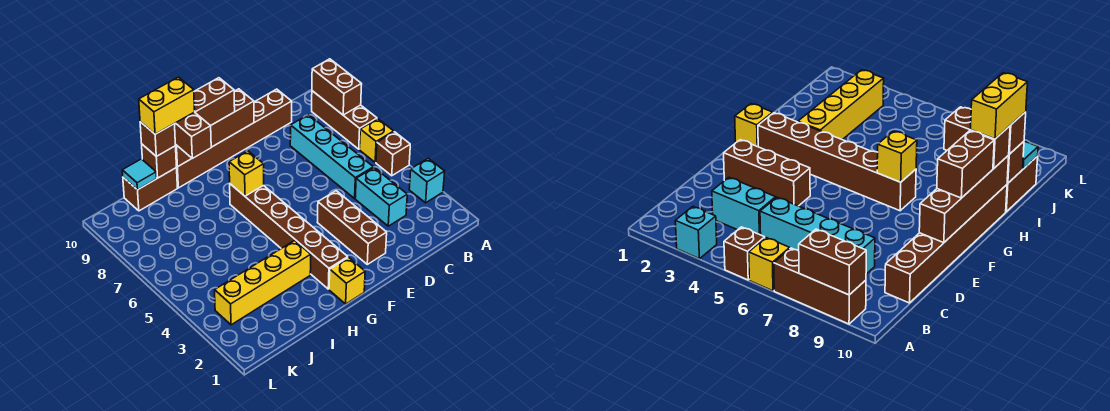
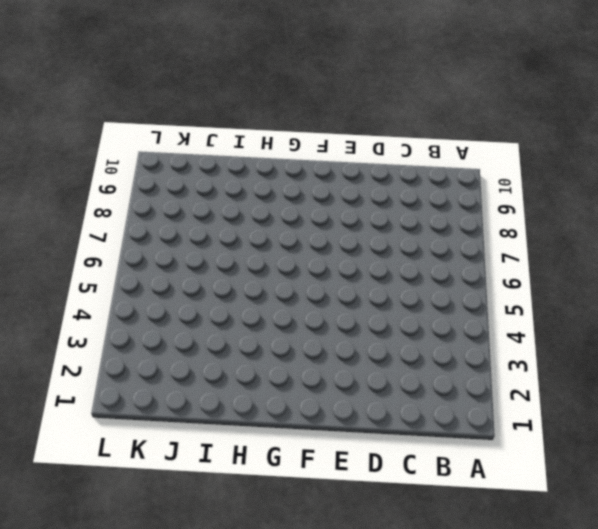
none -> cyan 1x1 brick [409,158,445,203]
none -> brown 1x1 brick [376,132,410,176]
none -> yellow 1x1 brick [360,119,394,162]

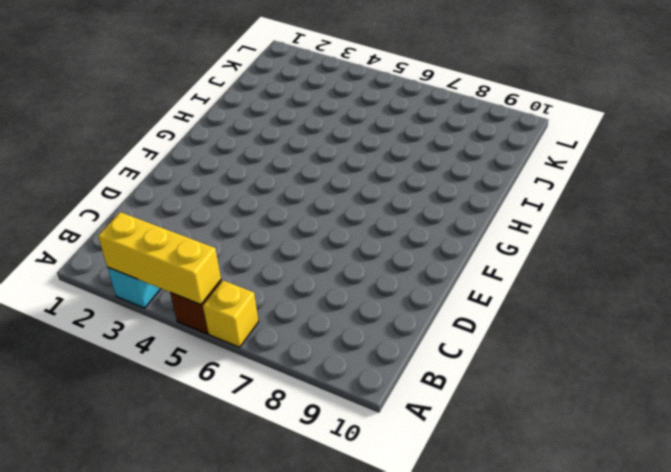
yellow 1x3 brick [98,212,221,305] -> none
none -> brown 1x3 brick [312,91,377,149]
none -> cyan 1x2 brick [355,168,407,226]
none -> cyan 1x4 brick [290,115,373,198]

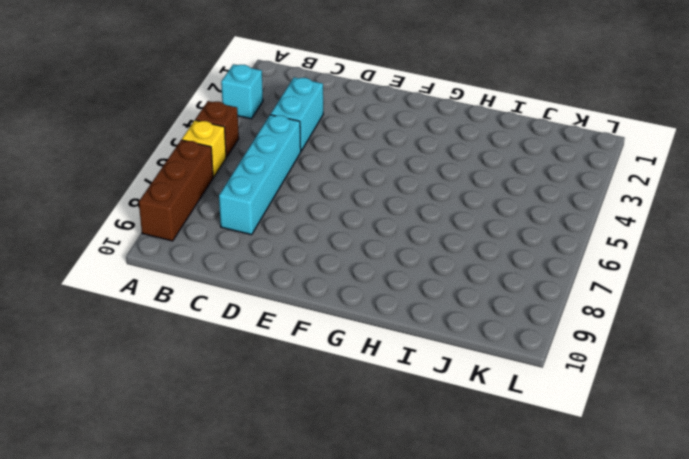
none -> brown 1x6 brick [176,89,292,188]
none -> brown 1x3 brick [317,191,387,264]
none -> yellow 1x1 brick [329,257,365,304]

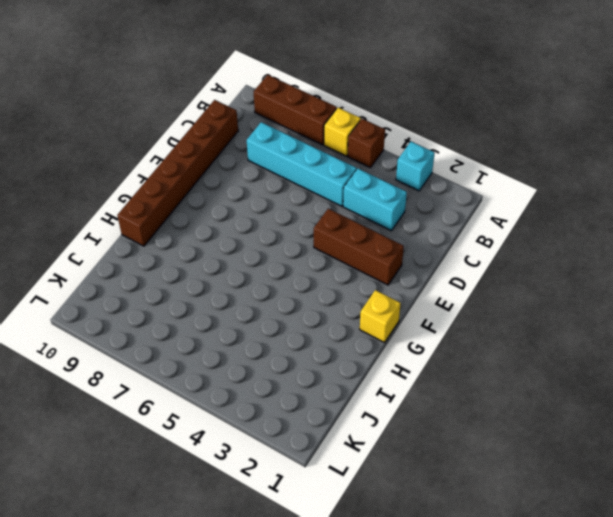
none -> brown 1x6 brick [230,184,348,289]
none -> yellow 1x4 brick [215,241,311,325]
none -> brown 1x2 brick [123,168,178,211]

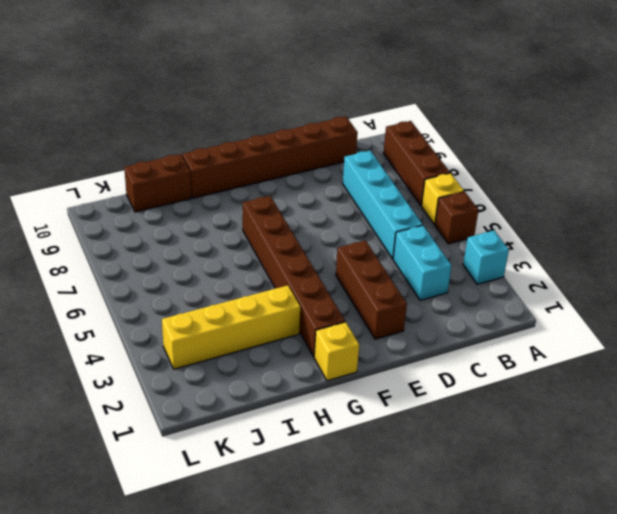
none -> brown 1x2 brick [312,59,362,115]
none -> brown 1x4 brick [175,89,254,167]
none -> yellow 1x1 brick [229,151,264,196]

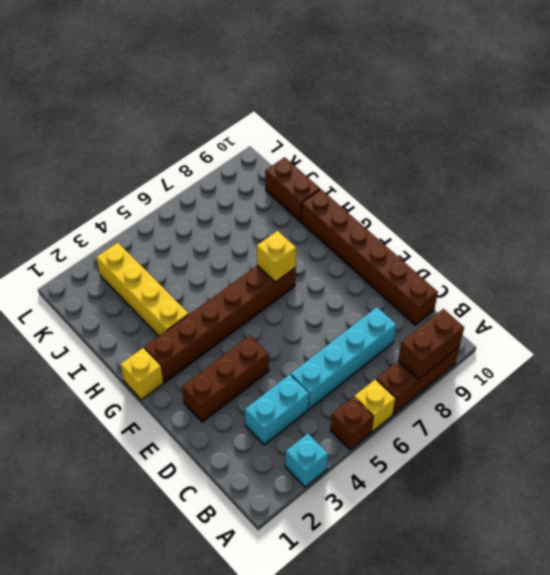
none -> brown 1x4 brick [175,89,254,167]
none -> brown 1x1 brick [142,144,176,178]
none -> cyan 1x1 tile [122,159,157,190]

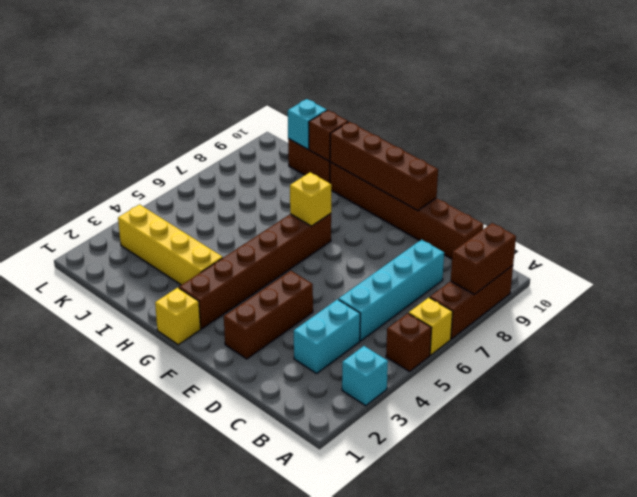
cyan 1x1 brick [288,99,327,149] -> cyan 1x1 tile [122,159,157,190]
none -> brown 1x2 brick [194,78,235,126]
none -> brown 1x2 brick [175,112,211,158]
none -> brown 1x1 brick [140,122,176,156]

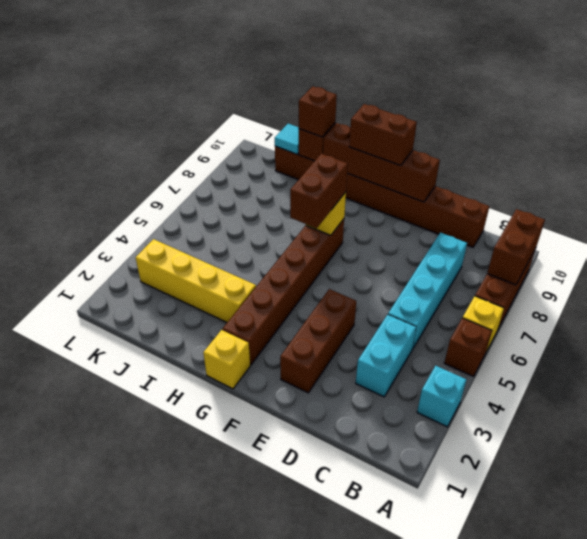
brown 1x2 brick [290,154,348,228] -> brown 1x2 brick moved to [175,112,211,158]
none -> yellow 1x2 brick [139,77,195,134]

